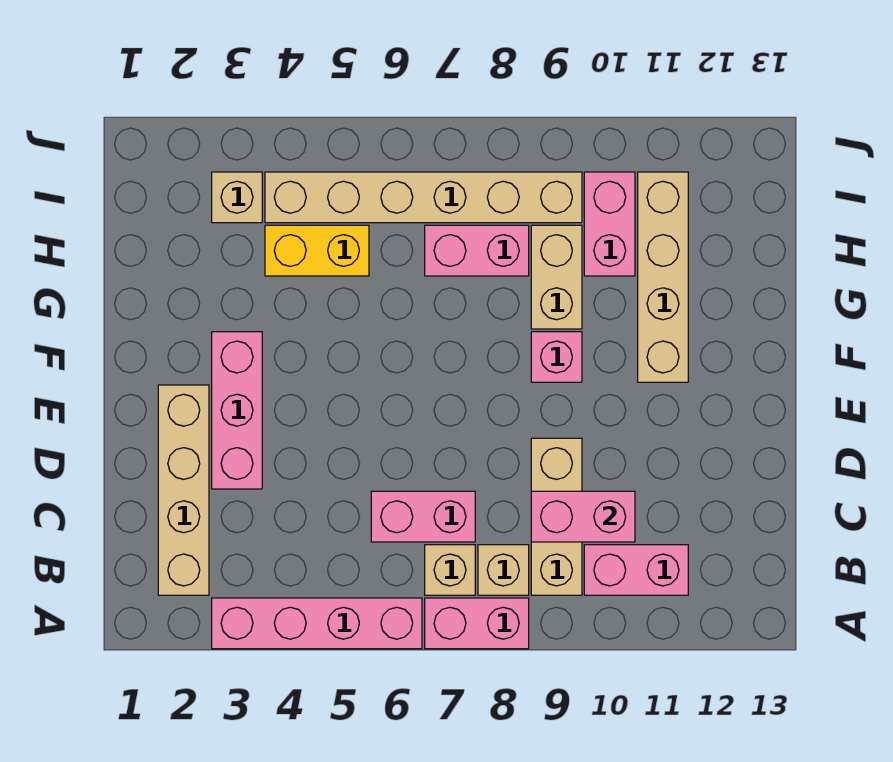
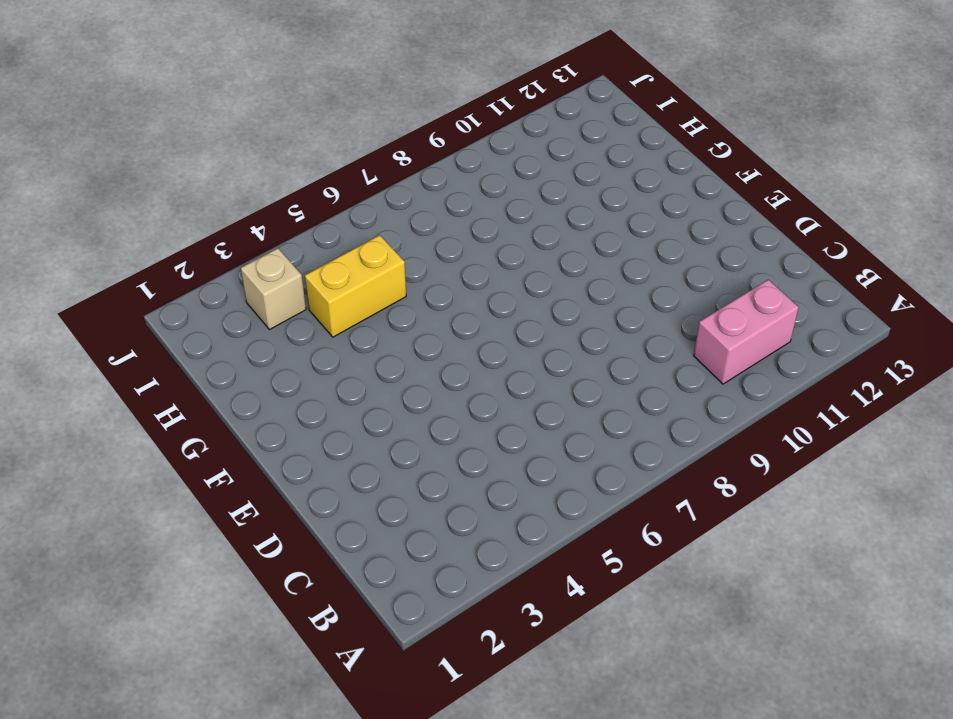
none -> pink 1x4 brick [212,598,422,649]
none -> pink 1x2 brick [425,598,529,649]
none -> tan 1x4 brick [158,385,209,595]

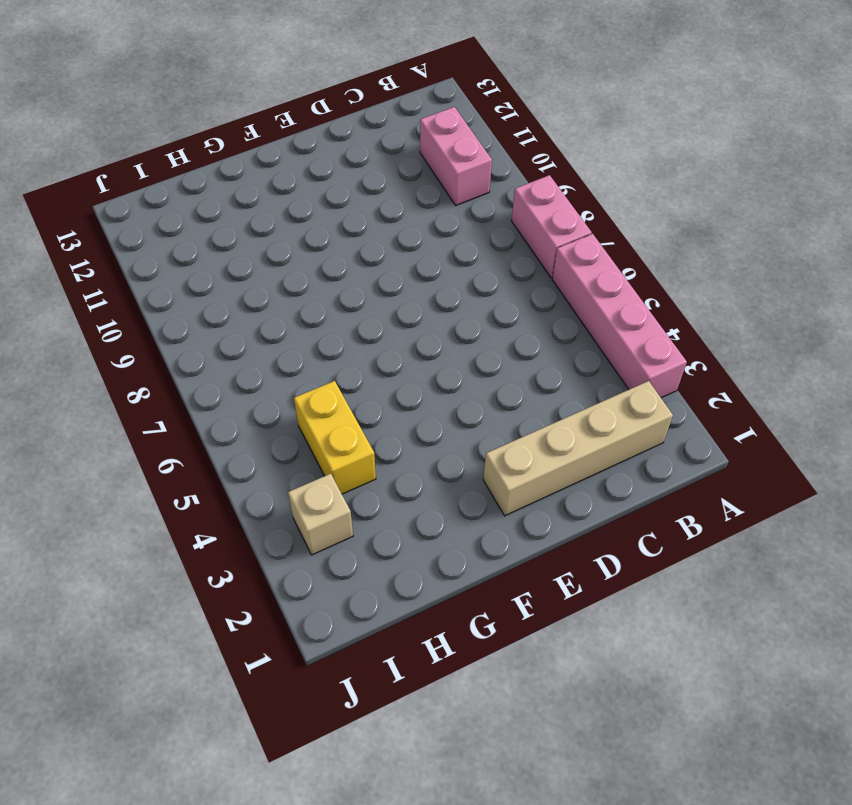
none -> tan 1x1 brick [425,545,475,595]
none -> tan 1x1 brick [478,545,529,595]
none -> tan 1x3 brick [531,438,582,595]

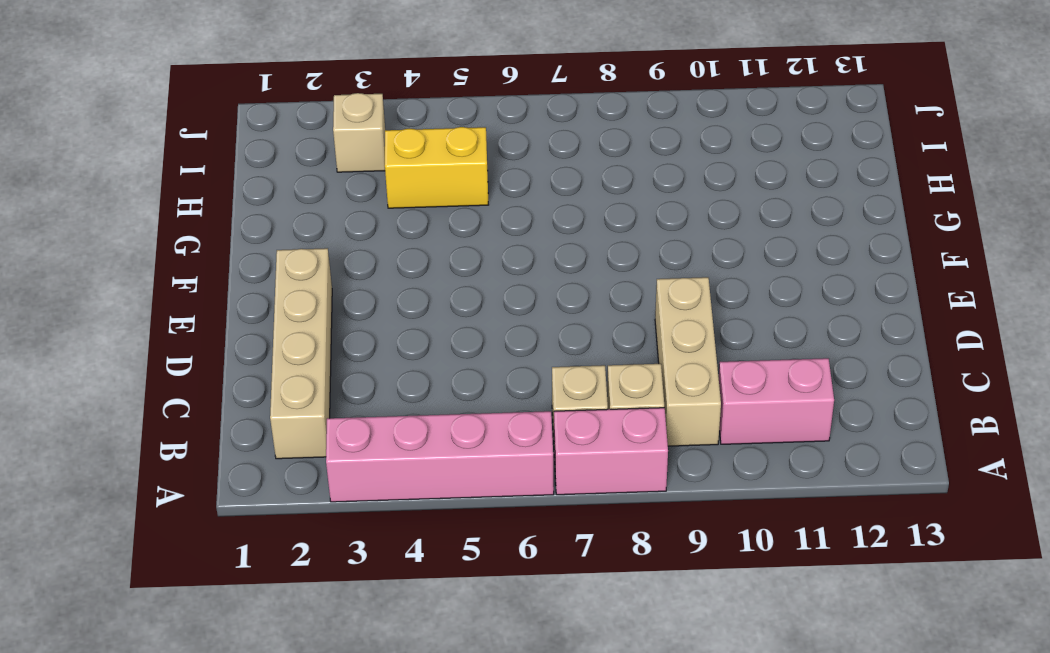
none -> pink 1x2 brick [371,491,475,542]
none -> pink 1x3 brick [212,332,262,489]
none -> pink 1x1 brick [531,332,582,382]

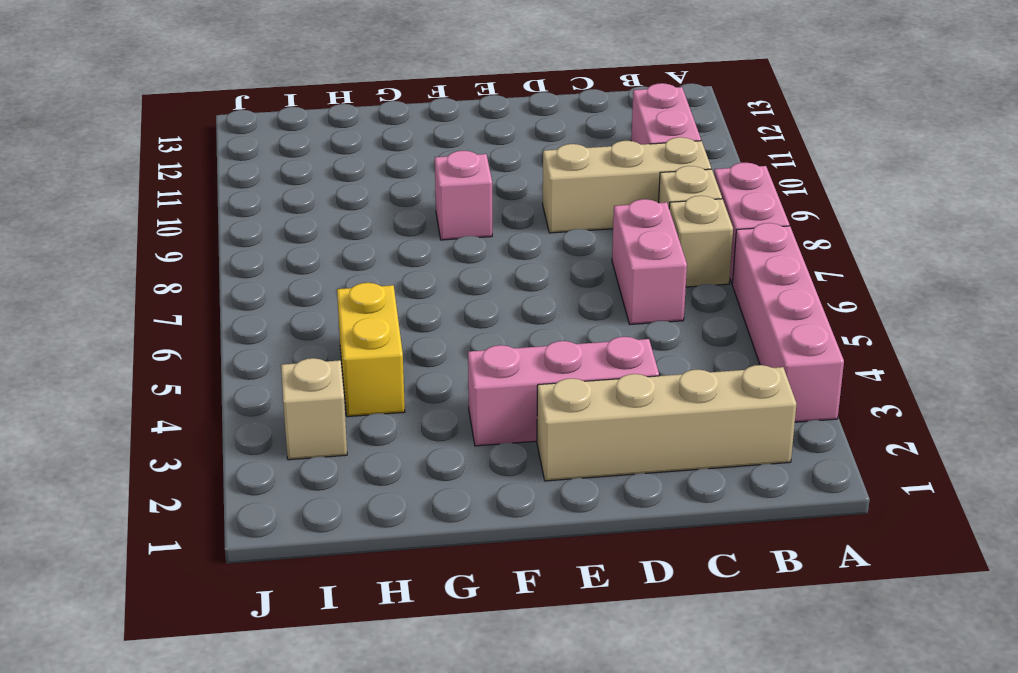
none -> tan 1x4 brick [638,172,688,382]
none -> tan 1x2 brick [531,225,582,329]
none -> pink 1x2 brick [425,225,529,276]

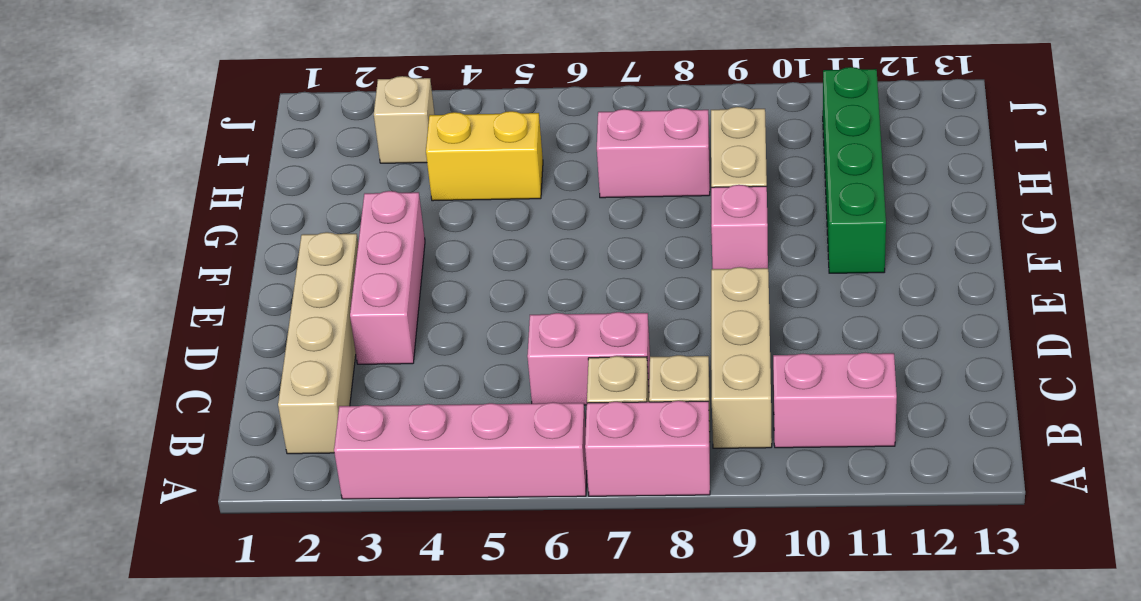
green 1x4 brick [823,67,886,273] -> tan 1x4 brick [638,172,688,382]
none -> pink 1x2 brick [584,172,635,276]
none -> tan 1x6 brick [265,172,582,223]
none -> pink 1x2 brick [531,491,635,542]

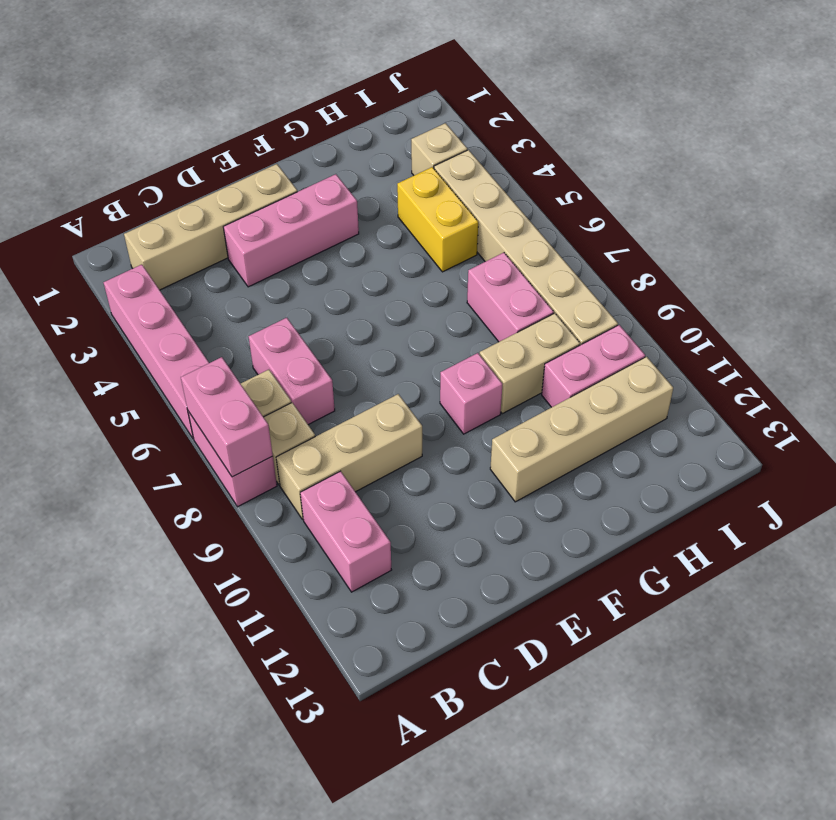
pink 1x2 brick [181,357,273,477] -> pink 1x2 brick moved to [531,491,635,542]

